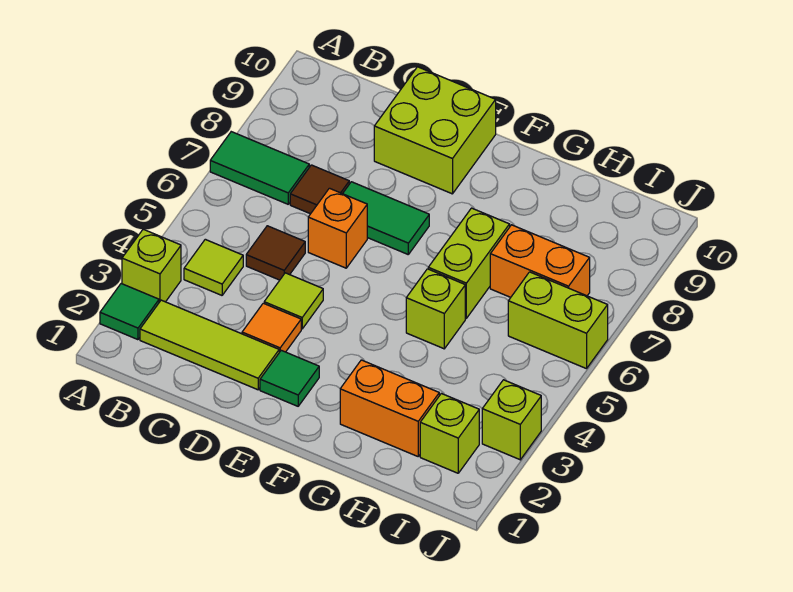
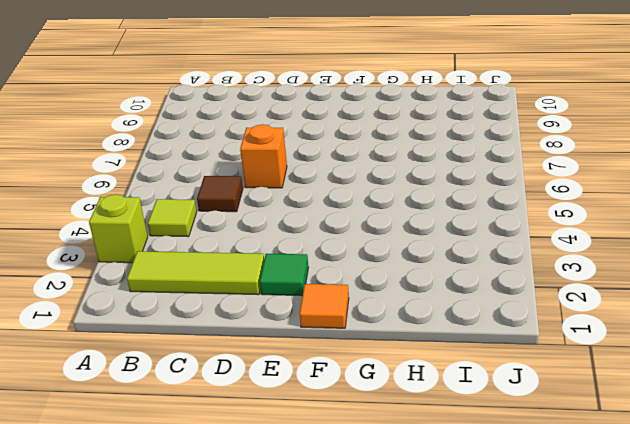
orange 1x1 tile [300,284,349,328] -> orange 1x1 tile moved to [242,303,301,352]
none -> green 1x1 tile [100,284,159,340]
none -> green 1x2 tile [210,132,309,204]
none -> brown 1x1 tile [290,165,349,214]

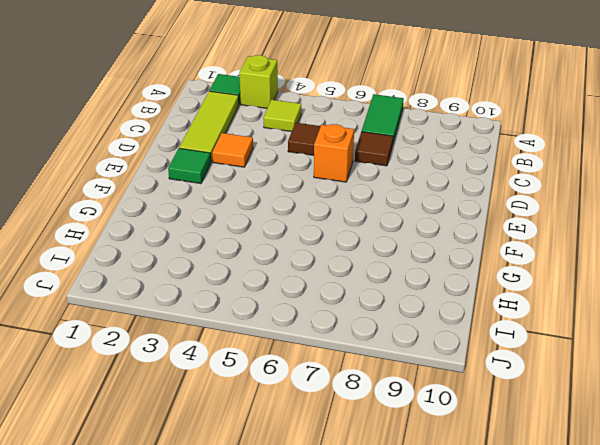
none -> lime 1x1 tile [264,273,323,329]
none -> green 1x2 tile [343,182,429,254]
none -> lime 2x2 brick [374,67,496,194]

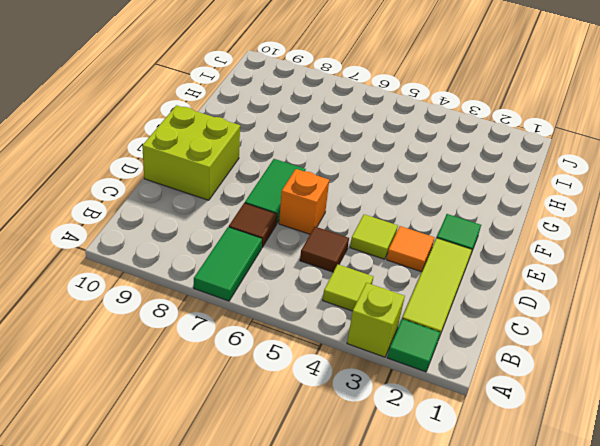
none -> orange 1x2 brick [340,360,439,456]
none -> lime 1x1 brick [406,269,465,349]
none -> lime 1x2 brick [428,208,510,318]

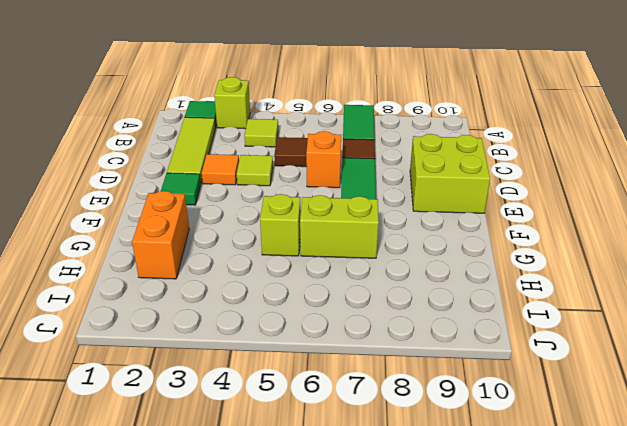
none -> orange 1x2 brick [490,225,590,297]
none -> lime 1x1 brick [420,393,479,473]
none -> lime 1x2 brick [508,272,608,369]

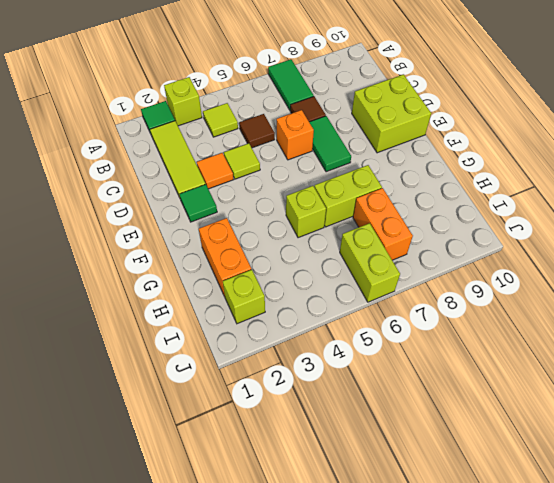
none -> lime 1x1 brick [482,380,541,460]

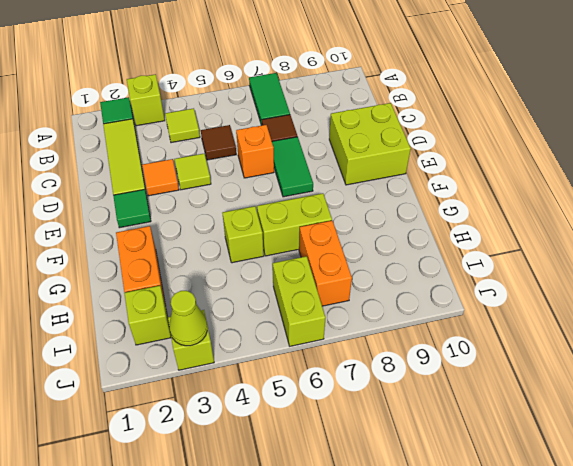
lime 1x1 cone [169,291,207,346] -> none

